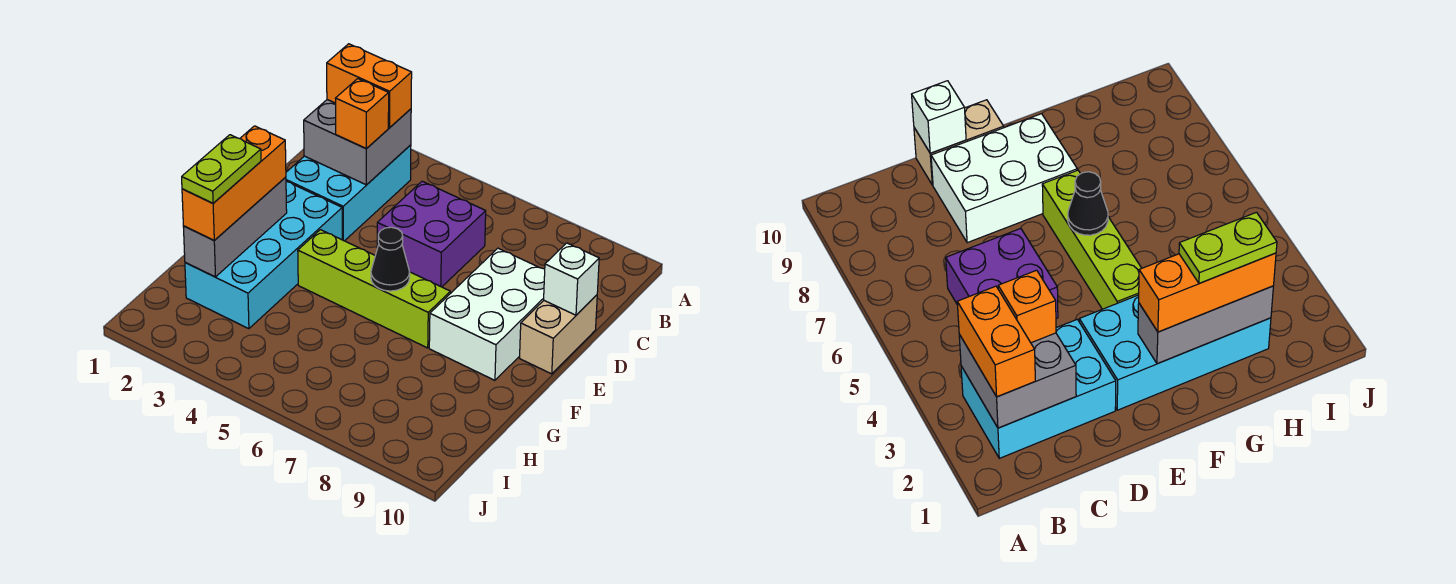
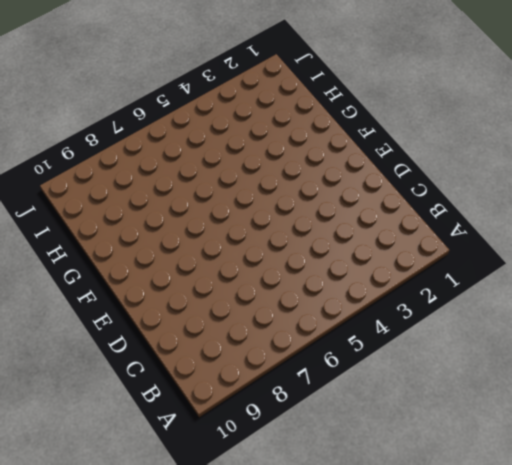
none -> cyan 2x3 brick [286,145,411,241]
none -> purple 2x2 brick [377,181,486,287]
none -> white 2x3 brick [429,248,545,380]

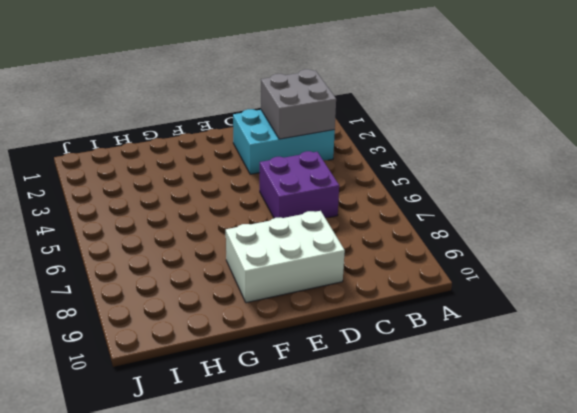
none -> tan 1x2 brick [520,295,597,374]
none -> cyan 2x4 brick [185,181,342,329]
none -> lime 1x4 brick [298,230,450,348]

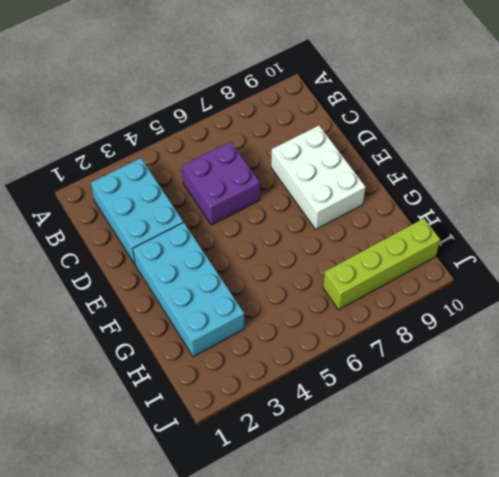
lime 1x4 brick [323,218,440,310] -> lime 1x4 brick moved to [298,230,450,348]
none -> tan 1x2 brick [520,295,597,374]
none -> grey 2x2 brick [304,100,411,185]
none -> white 1x1 brick [544,243,599,315]

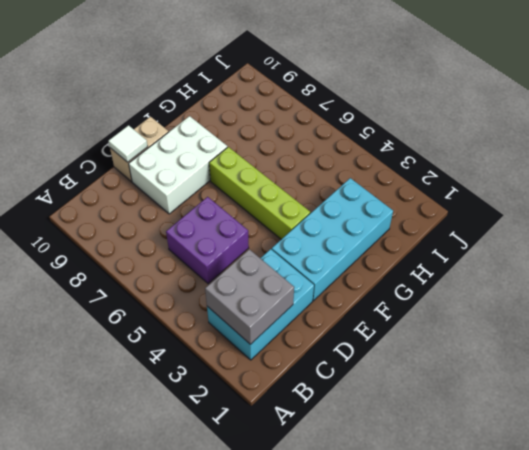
white 1x1 tile [108,125,148,162] -> white 1x1 brick [544,243,599,315]
none -> grey 1x3 brick [183,177,287,277]
none -> black 1x1 cone [371,227,410,291]
none -> orange 1x2 brick [327,44,412,128]

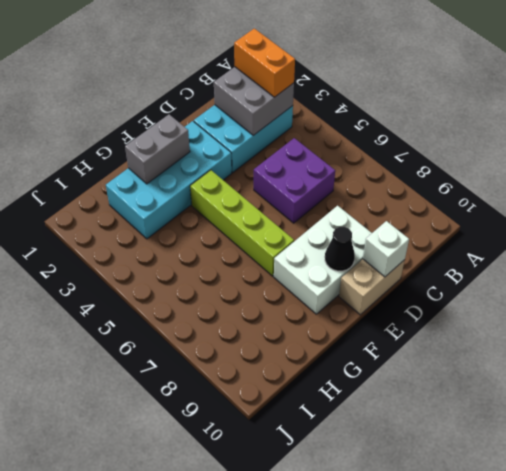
black 1x1 cone [325,227,355,271] -> black 1x1 cone moved to [371,227,410,291]
grey 1x2 brick [125,114,190,184] -> grey 1x3 brick [183,177,287,277]
none -> orange 1x1 brick [336,79,389,149]
none -> orange 1x3 brick [182,126,286,240]
none -> lime 1x2 plate [182,135,261,203]

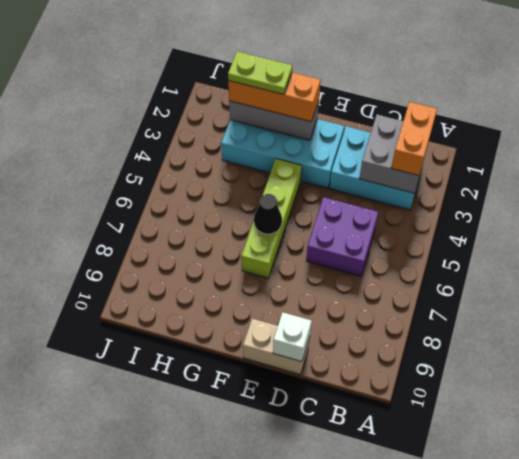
none -> white 2x3 brick [429,248,545,380]
none -> orange 1x1 brick [336,79,389,149]

